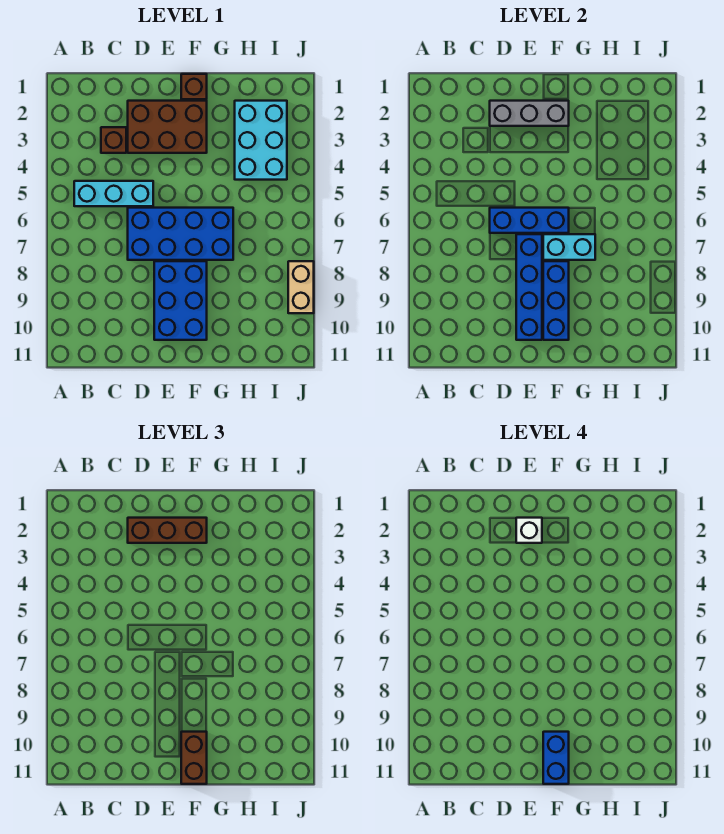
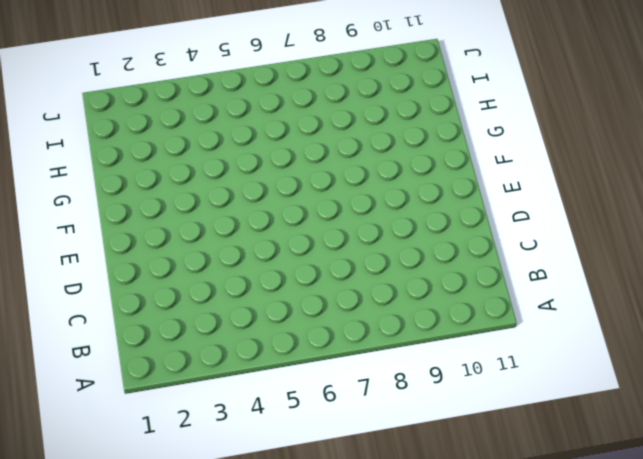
none -> cyan 1x3 brick [74,181,153,206]
none -> brown 1x1 brick [101,127,126,153]
none -> brown 2x3 brick [128,101,207,153]

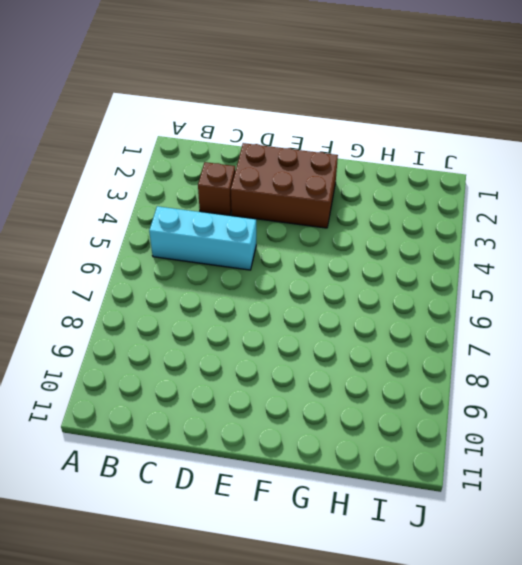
none -> blue 2x4 brick [128,208,233,260]
none -> blue 2x3 brick [154,261,207,340]
none -> brown 1x1 brick [181,74,207,99]

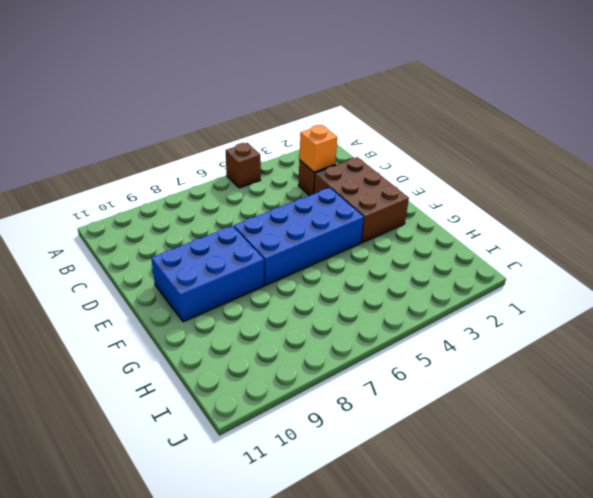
brown 1x1 brick [226,143,261,188] -> brown 1x1 brick moved to [181,74,207,99]
orange 1x1 brick [299,125,337,172] -> none
blue 2x4 brick [234,188,364,285] -> blue 2x4 brick turned to [128,208,233,260]
none -> cyan 1x3 brick [74,181,153,206]
none -> cyan 2x3 brick [235,101,287,180]
none -> tan 1x2 brick [288,261,314,313]

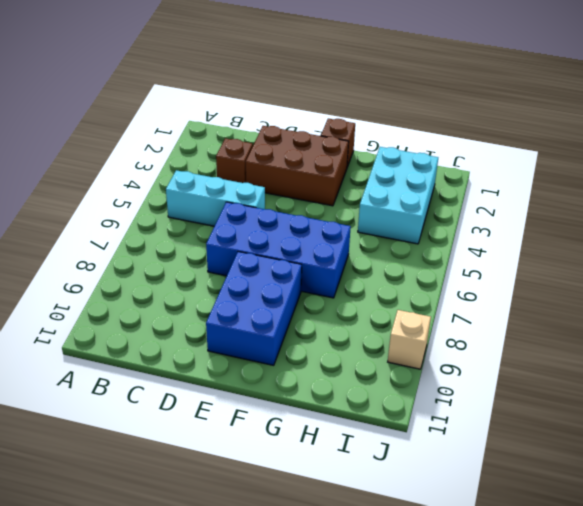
tan 1x1 brick [388,310,431,369] -> tan 1x2 brick [288,261,314,313]
none -> grey 1x3 brick [490,101,569,126]
none -> blue 1x3 brick [490,208,569,233]
none -> blue 1x4 brick [516,234,542,340]

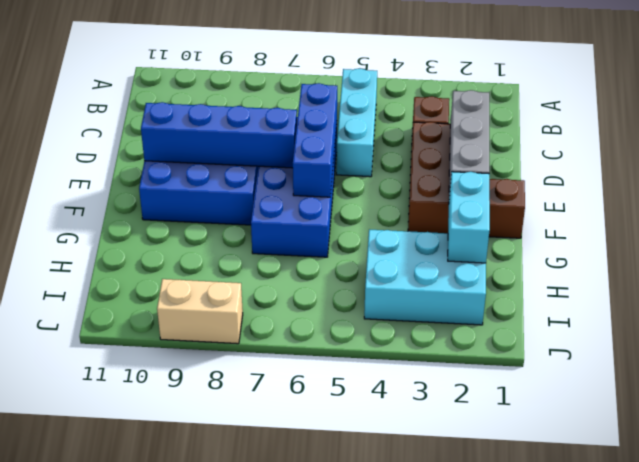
cyan 1x2 brick [448,172,490,263] -> cyan 1x2 brick moved to [543,234,595,260]
none -> blue 1x3 brick [543,261,569,340]
none -> brown 1x3 brick [128,518,207,543]
none -> brown 1x2 brick [181,732,207,784]

